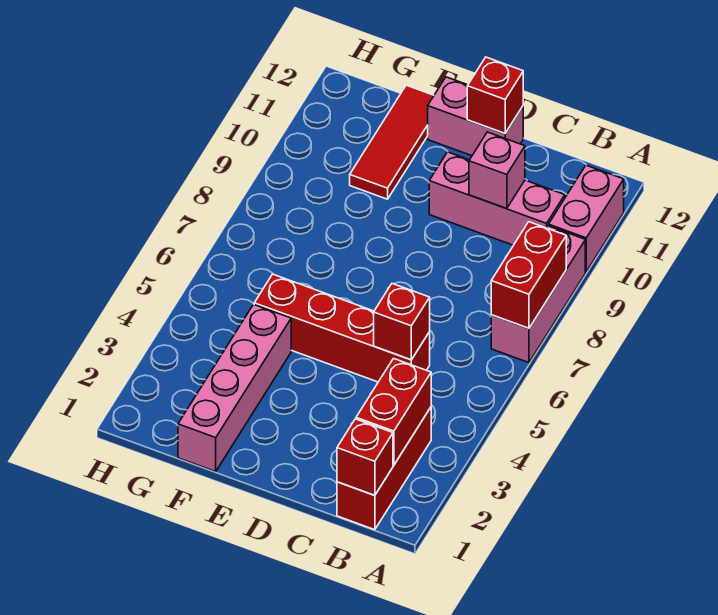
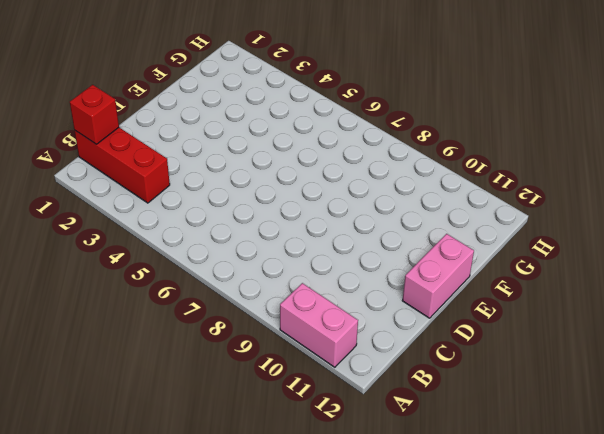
none -> pink 1x3 brick [491,226,585,363]
none -> pink 1x3 brick [429,152,565,245]
none -> red 1x4 brick [254,274,430,382]

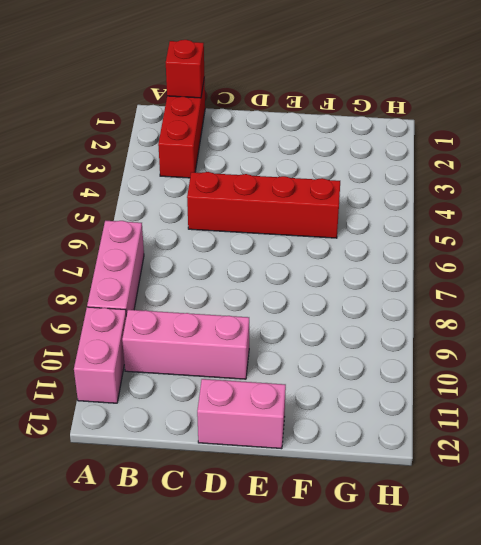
none -> pink 1x4 brick [178,304,291,471]
none -> red 1x3 tile [350,85,434,199]
none -> red 1x2 brick [491,222,566,328]

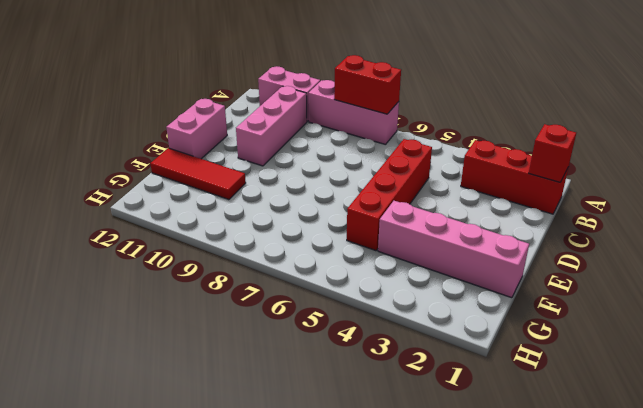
none -> red 1x2 brick [356,358,431,465]
none -> red 1x1 brick [374,284,430,360]
none -> pink 1x1 brick [469,132,525,209]

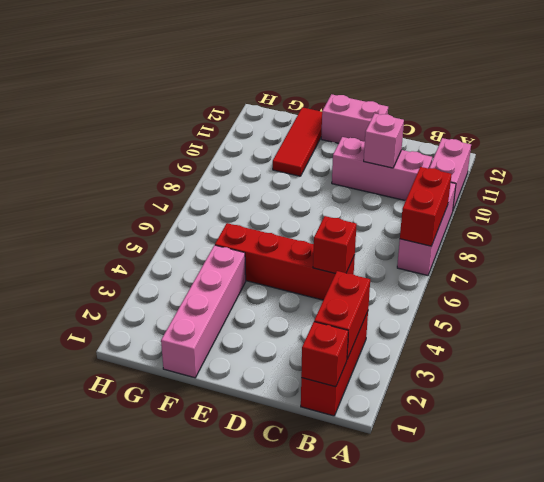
none -> red 1x1 brick [467,57,523,133]

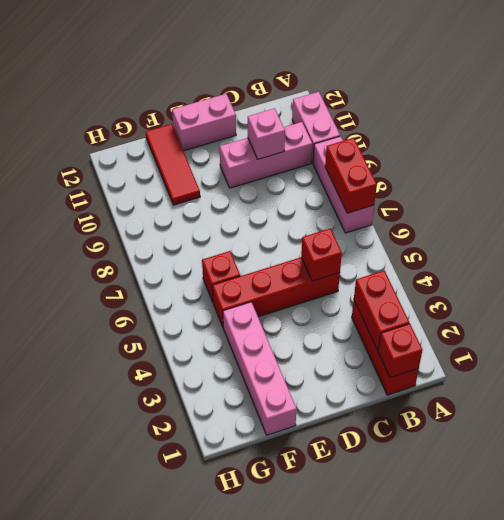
red 1x1 brick [202,251,240,302] -> red 1x1 brick moved to [467,57,523,133]

